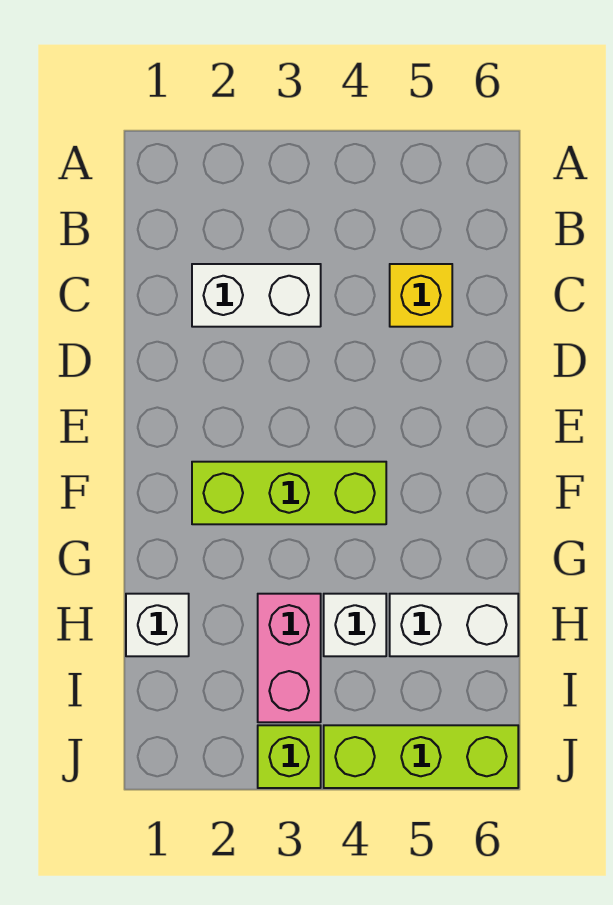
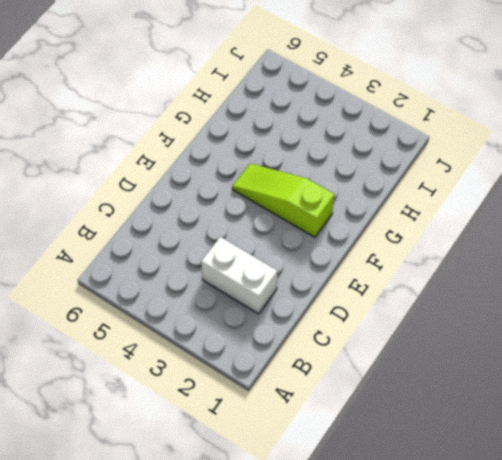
lime 1x3 slope [232,164,334,237] -> lime 1x3 brick [192,462,386,524]
none -> yellow 1x1 brick [390,264,452,327]
none -> white 1x1 brick [126,594,189,656]

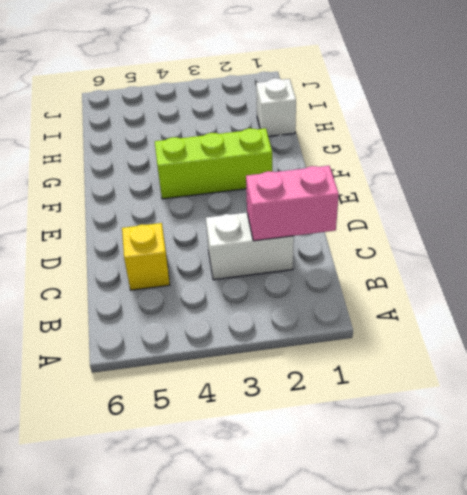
pink 1x2 brick [246,166,339,241] -> pink 1x2 brick turned to [258,594,321,722]
none -> white 1x1 brick [324,594,386,656]
none -> white 1x2 brick [390,594,518,656]

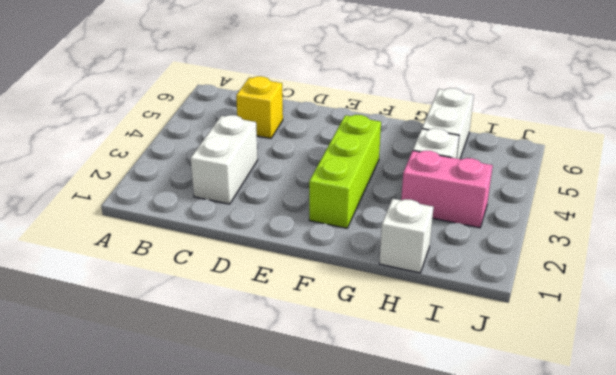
none -> lime 1x1 brick [258,725,321,788]
none -> lime 1x3 brick [324,725,518,788]

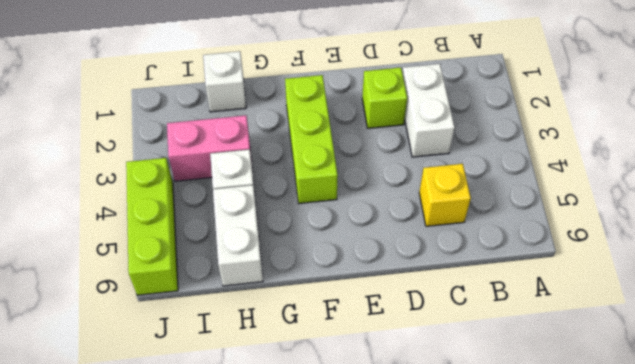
lime 1x1 brick [362,68,407,128] -> lime 1x1 brick moved to [258,725,321,788]

